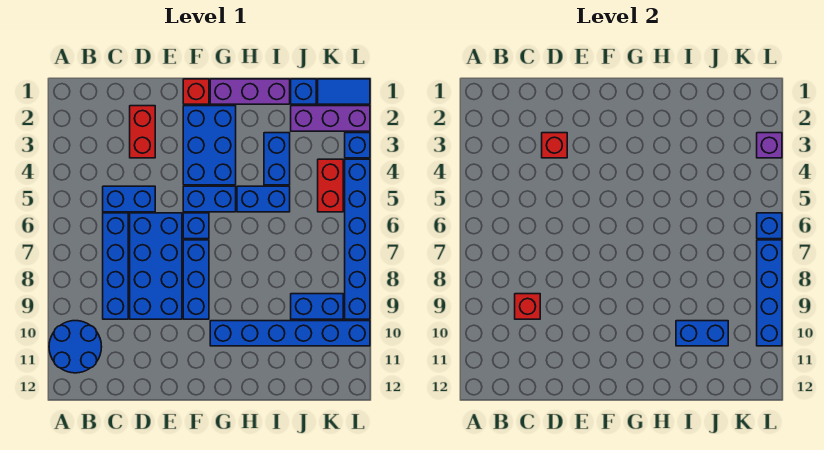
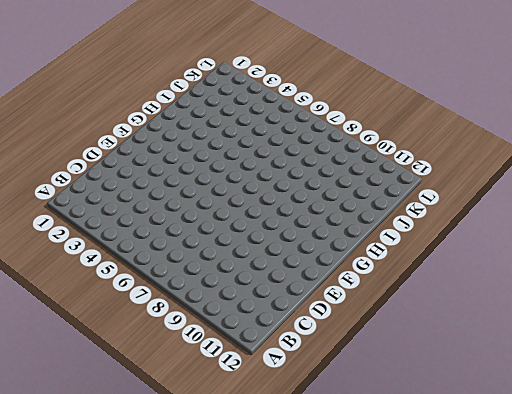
none -> blue 2x2 round brick [49,321,102,373]
none -> blue 1x2 brick [103,186,155,212]
none -> blue 1x4 brick [103,213,128,319]

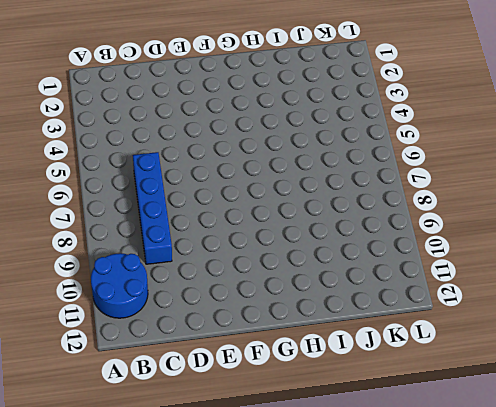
none -> blue 1x2 brick [103,186,155,212]
none -> red 1x2 brick [130,106,155,158]
none -> blue 2x4 brick [130,213,182,319]

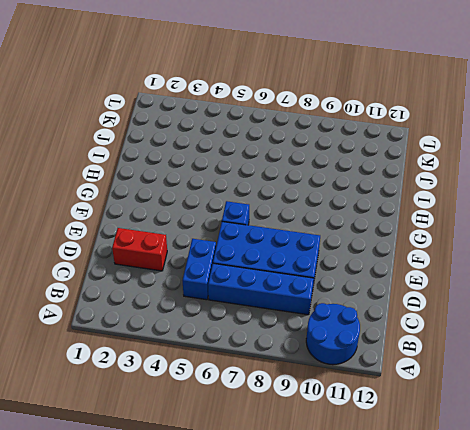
none -> red 1x1 brick [183,79,209,104]
none -> blue 2x3 brick [183,106,236,185]
none -> blue 1x2 brick [183,186,236,212]

